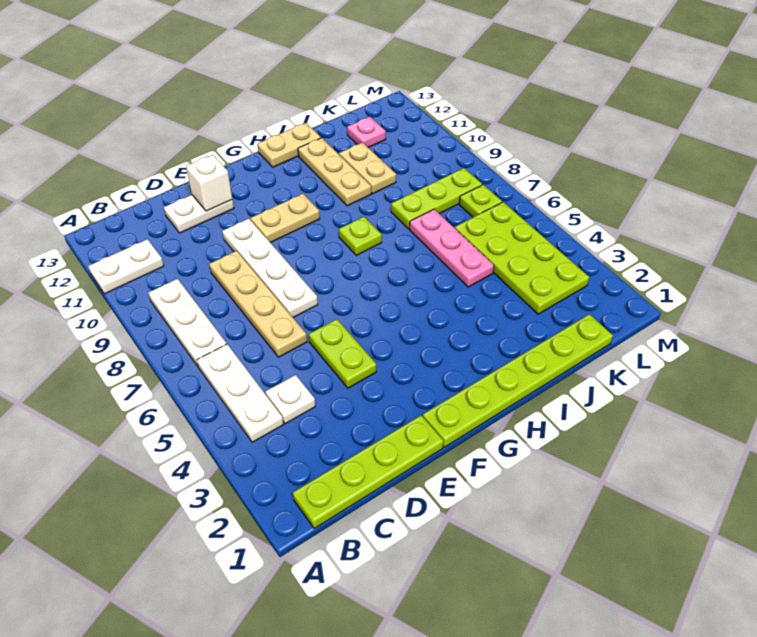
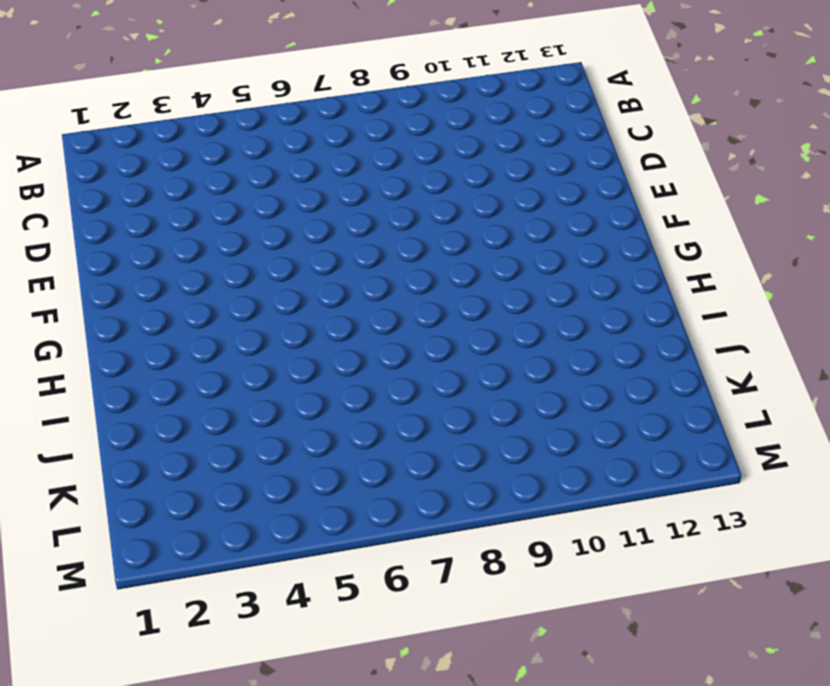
none -> white 1x2 plate [88,239,164,294]
none -> lime 1x4 plate [293,415,443,528]
none -> white 1x3 plate [197,344,284,442]

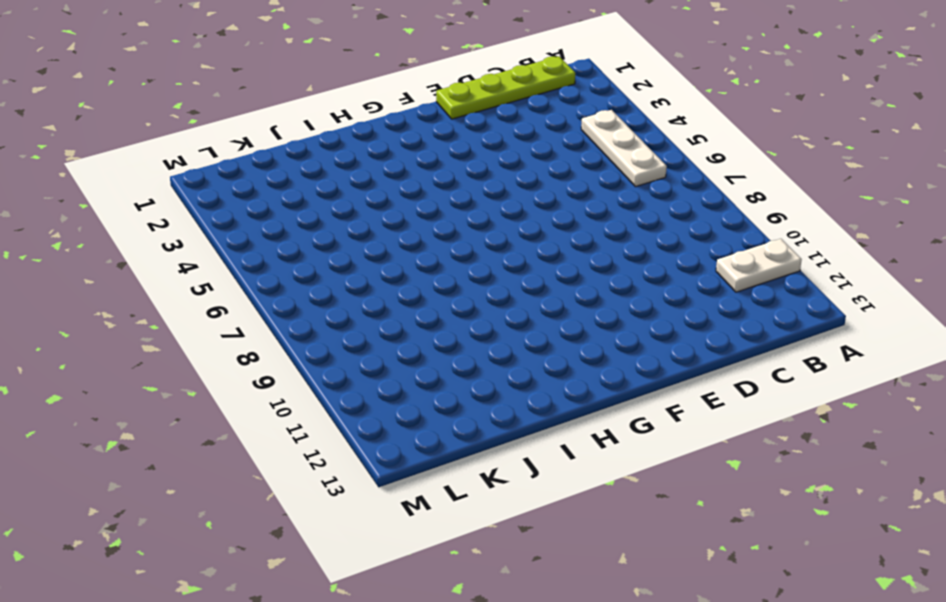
none -> white 1x3 plate [148,279,226,366]
none -> white 1x1 plate [265,375,315,424]
none -> tan 1x4 plate [209,251,307,357]

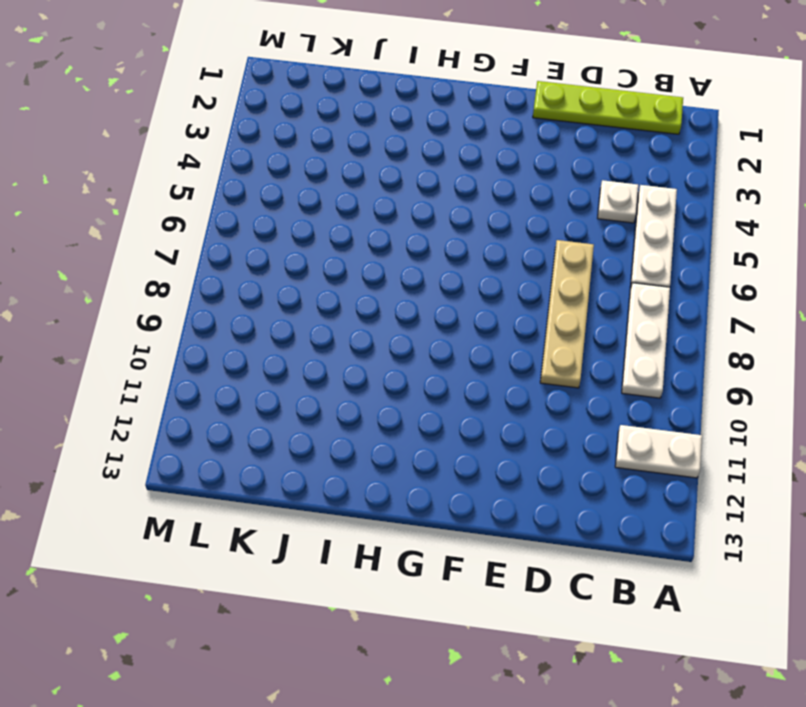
none -> white 1x2 plate [164,195,234,233]
none -> lime 1x2 plate [309,319,376,388]
none -> white 1x4 plate [222,219,318,317]

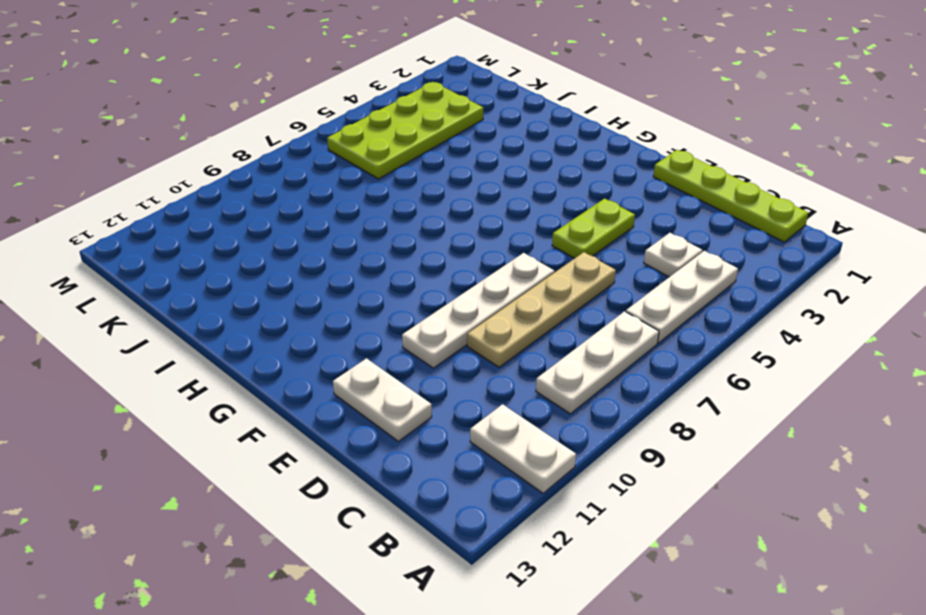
none -> lime 1x6 plate [423,314,613,447]
none -> tan 1x2 plate [250,194,320,243]
none -> lime 1x1 plate [339,217,382,255]

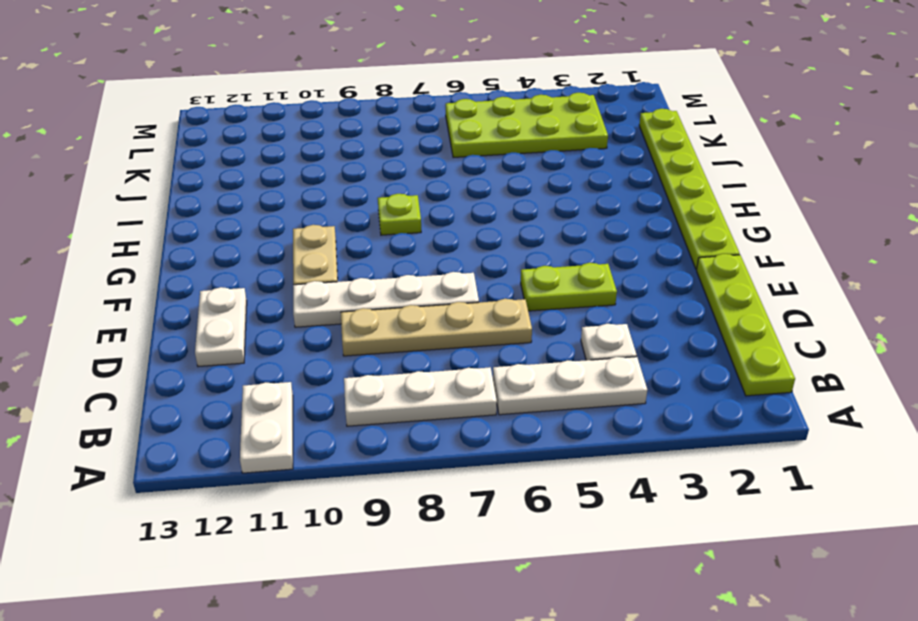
none -> tan 1x2 plate [257,123,321,167]
none -> tan 1x3 plate [298,138,371,206]
none -> pink 1x3 plate [410,209,494,287]

